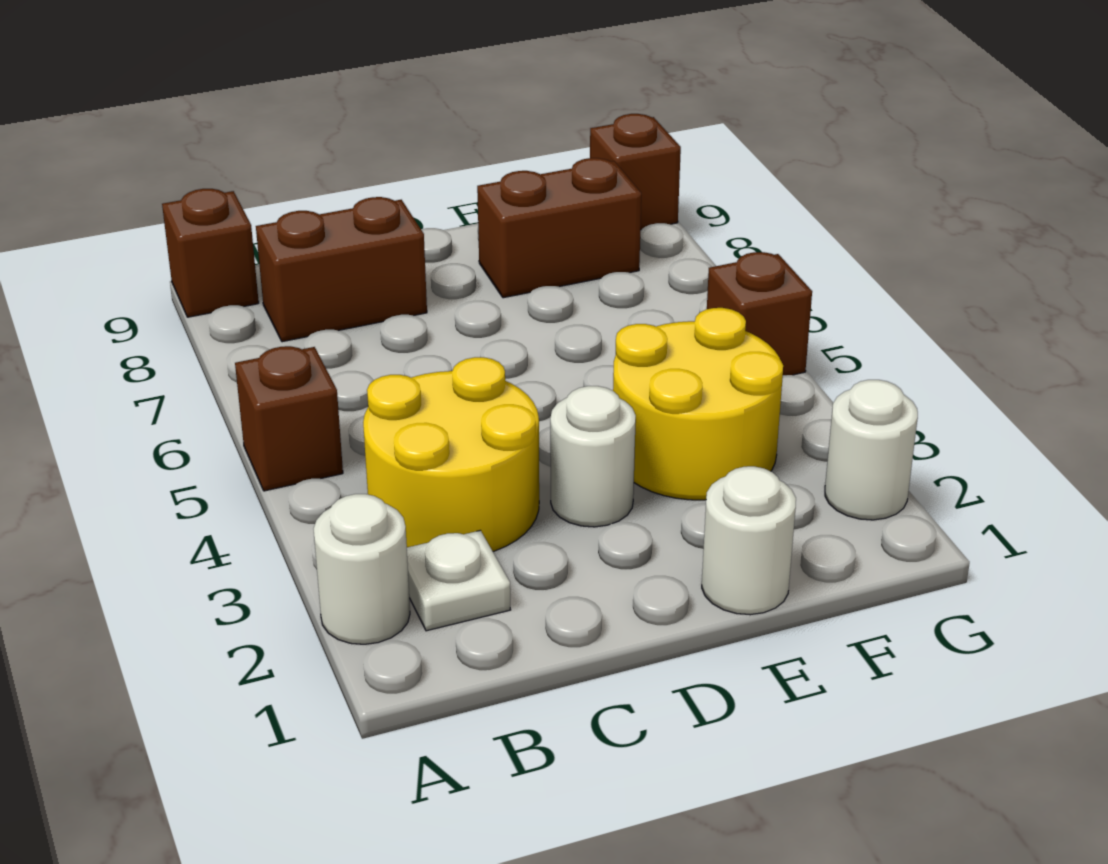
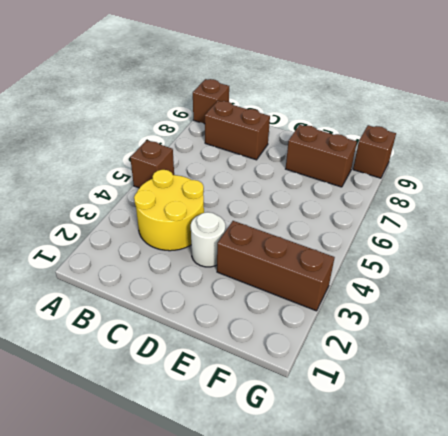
brown 1x3 brick [217,221,335,311] -> yellow 2x2 round brick [613,308,783,500]
none -> white 1x1 round brick [314,494,410,644]
none -> white 1x1 plate [407,530,511,631]
none -> white 1x1 round brick [702,466,796,615]

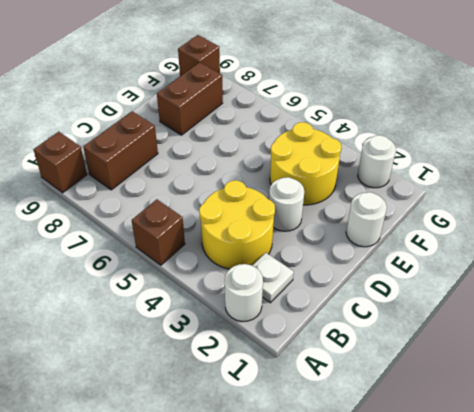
none -> brown 1x1 brick [707,252,812,375]

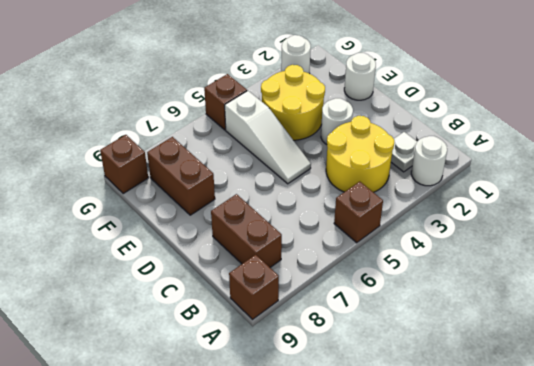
white 1x3 slope [225,91,311,184] -> none

